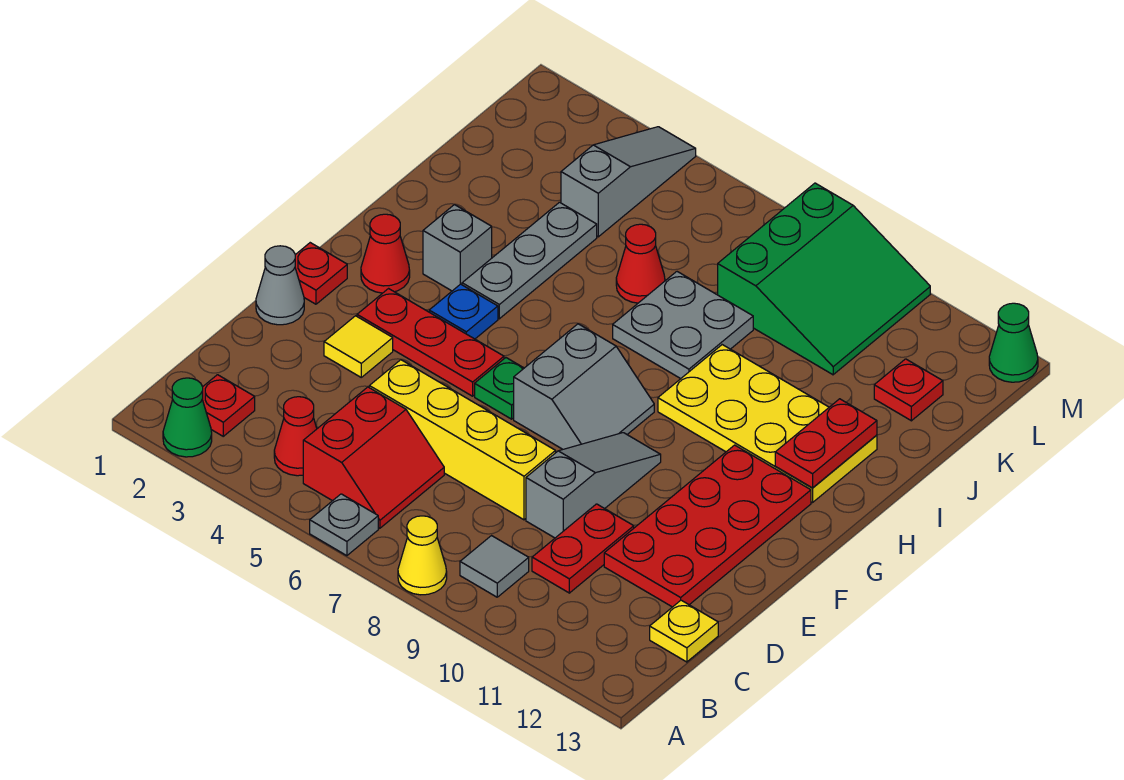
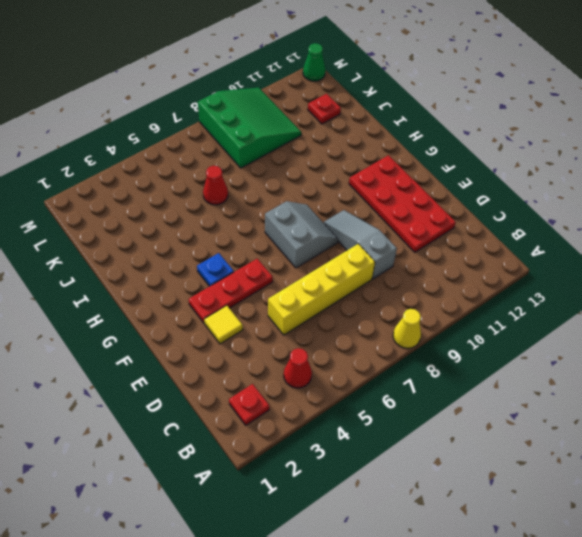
none -> green 1x1 cone [163,378,212,457]
none -> grey 1x1 plate [310,494,378,556]
none -> red 2x2 slope [303,387,444,528]
none -> grey 1x1 tile [460,536,529,597]

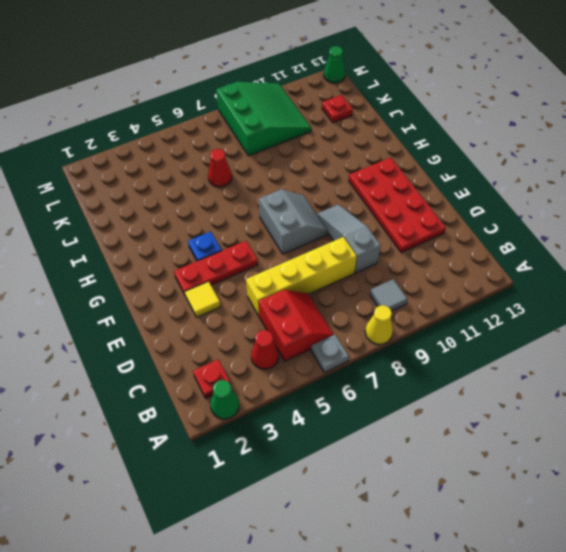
none -> red 1x2 plate [532,504,634,593]
none -> yellow 1x1 plate [650,600,718,662]
none -> grey 1x1 cone [256,246,304,325]
none -> red 1x1 plate [295,243,347,304]

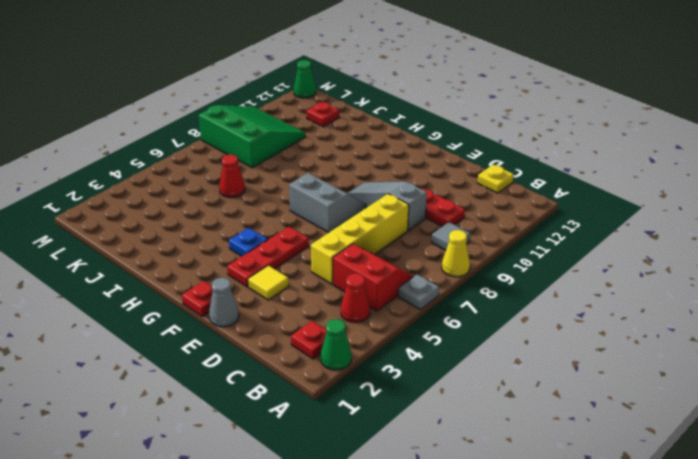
none -> red 2x4 plate [604,445,811,607]
none -> green 1x1 plate [475,358,524,419]
none -> red 1x1 cone [361,214,410,293]
none -> grey 1x1 brick [423,205,492,291]

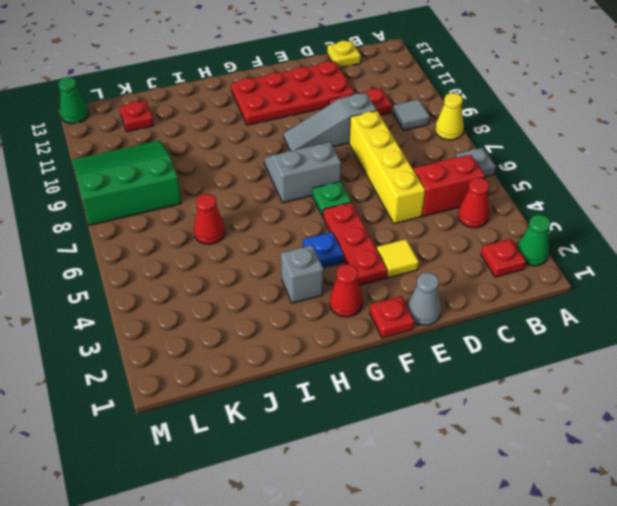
none -> grey 1x3 plate [462,202,597,319]
none -> yellow 2x4 plate [658,345,877,503]
none -> grey 2x2 plate [613,272,753,379]
none -> grey 1x3 slope [561,127,696,237]

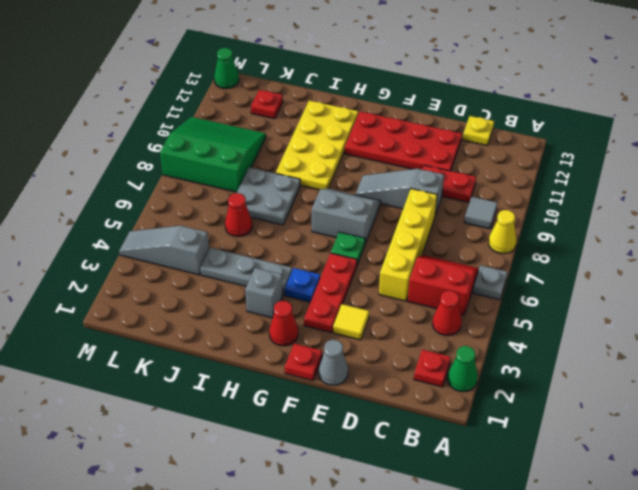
none -> red 1x2 plate [775,399,877,488]

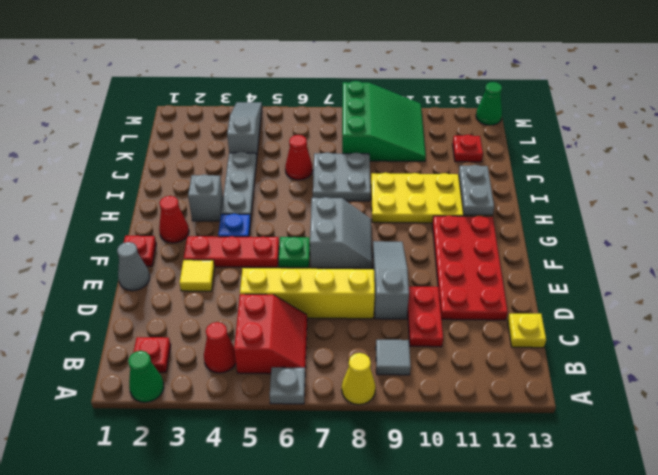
grey 1x2 plate [459,165,494,215] -> red 1x2 plate [775,399,877,488]

